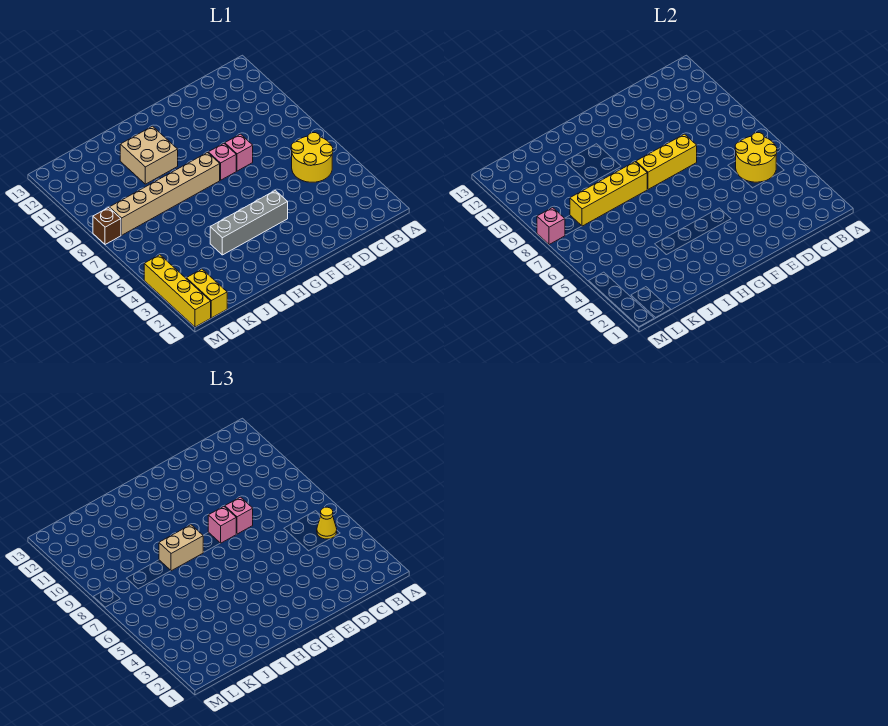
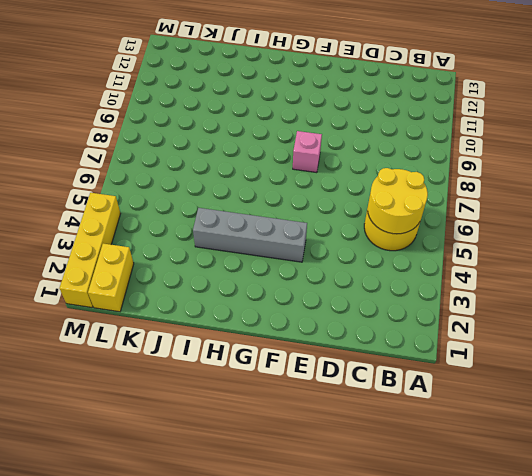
none -> pink 1x1 brick [225,134,253,171]
none -> tan 1x6 brick [109,153,220,235]
none -> tan 2x2 brick [120,126,178,184]

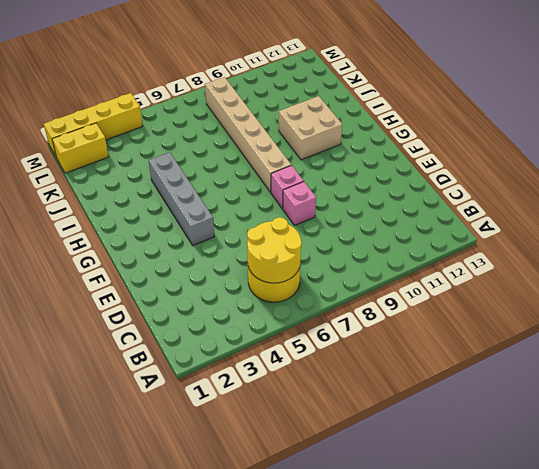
none -> brown 1x1 brick [93,208,121,245]
none -> yellow 1x3 brick [636,134,697,189]
none -> yellow 1x4 brick [570,162,647,226]

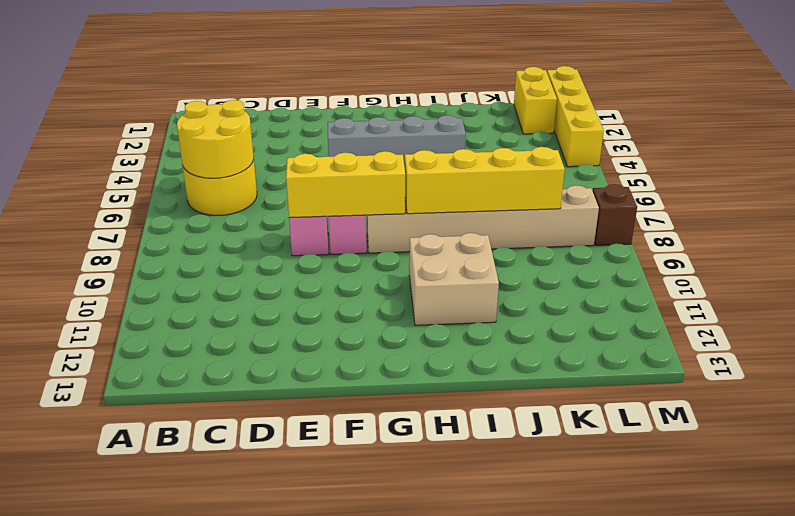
none -> pink 1x1 brick [537,208,565,245]
none -> yellow 1x1 cone [317,507,337,539]
none -> pink 1x1 brick [225,497,253,534]

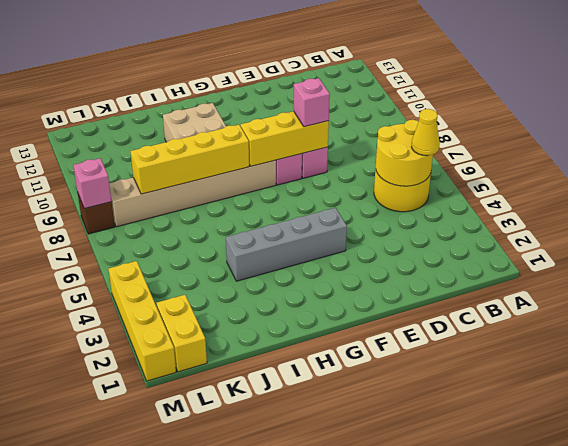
none -> pink 1x1 brick [208,506,236,543]
none -> tan 1x2 brick [159,525,203,571]

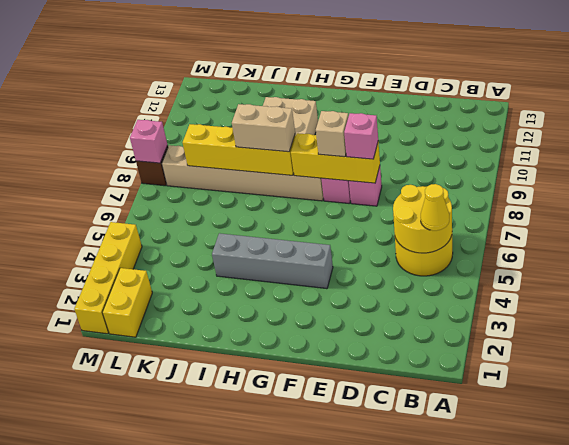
tan 1x1 brick [316,111,348,157] -> pink 1x1 brick [208,506,236,543]

